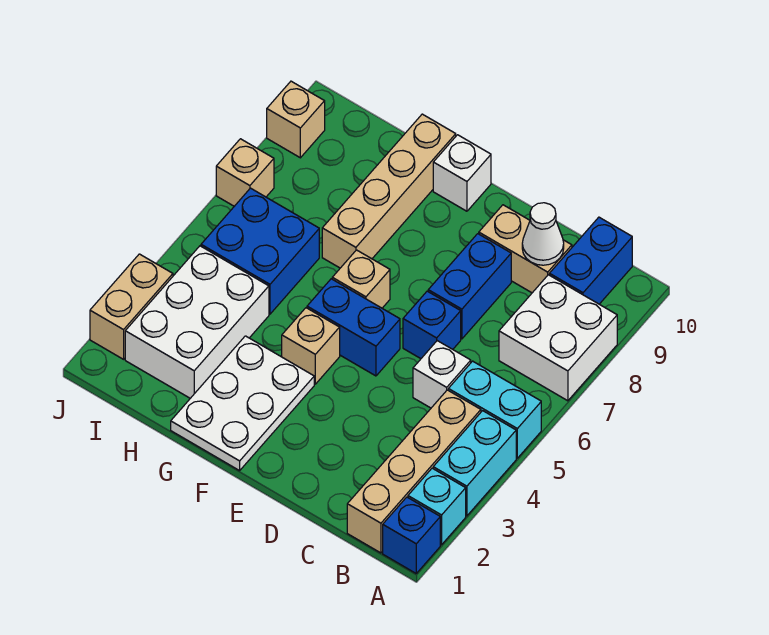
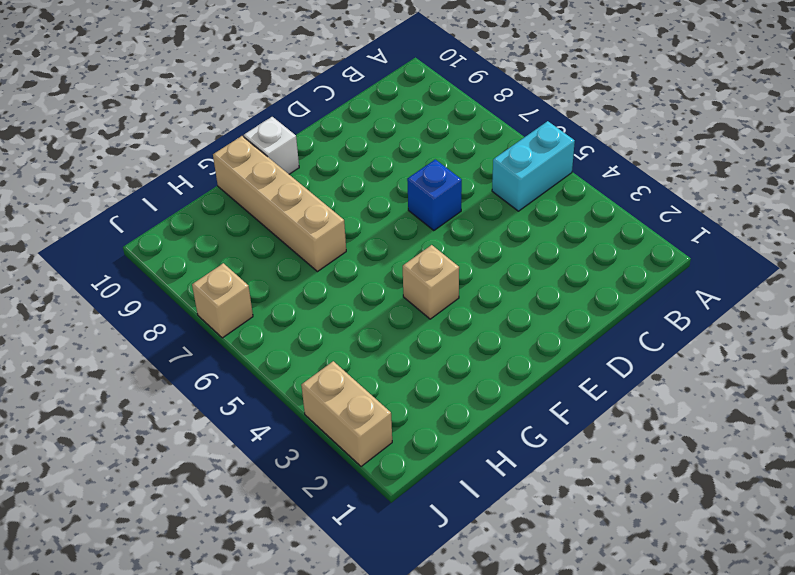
none -> blue 1x1 brick [383,497,440,573]
none -> cyan 1x1 brick [408,468,466,545]
none -> cyan 1x2 brick [433,411,516,516]

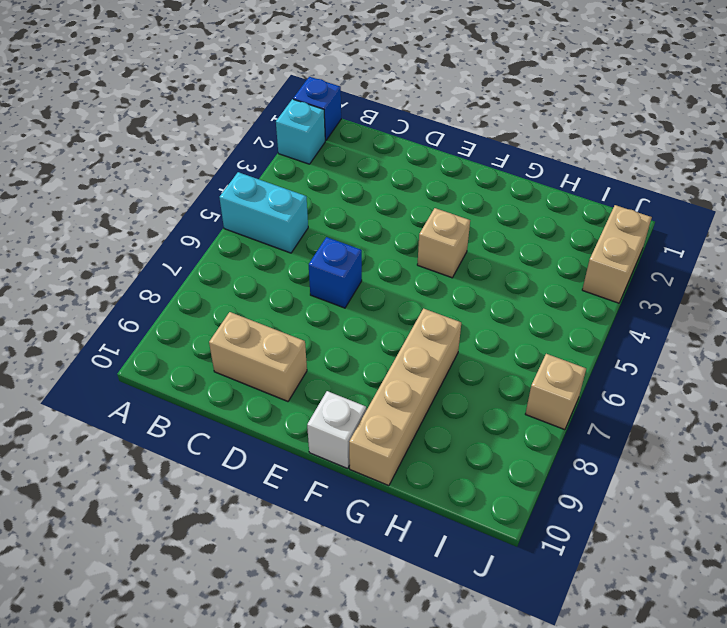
none -> cyan 1x2 brick [433,411,516,516]
none -> white 2x2 brick [499,275,617,401]
none -> tan 1x4 brick [347,390,481,553]

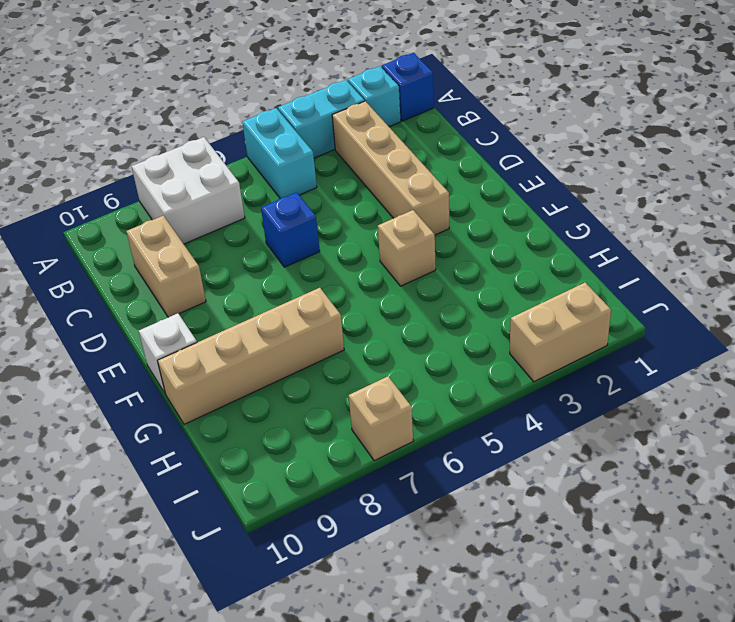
tan 1x4 brick [332,101,449,235] -> tan 1x4 brick turned to [347,390,481,553]
none -> blue 1x2 brick [549,217,632,304]
none -> white 1x1 brick [413,341,471,408]
none -> blue 1x2 brick [428,234,511,339]

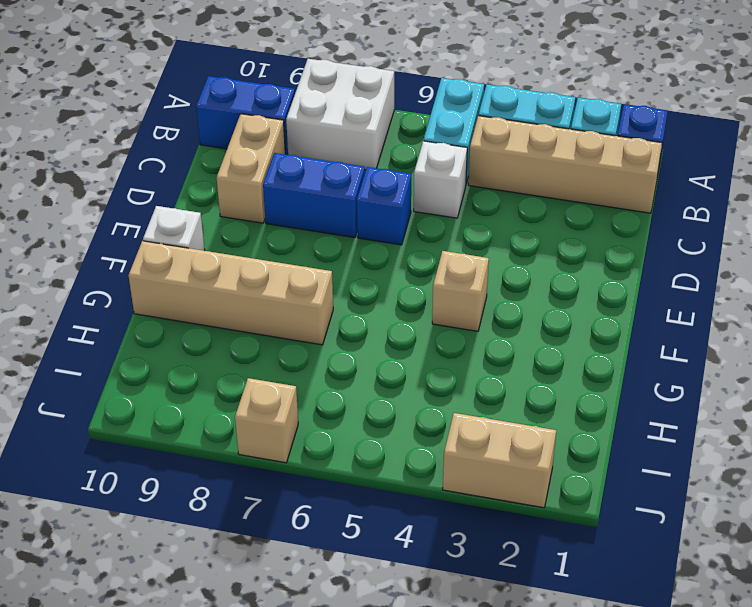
none -> blue 1x2 brick [307,279,400,376]
none -> white 2x3 plate [171,336,314,471]
none -> tan 1x1 brick [332,250,390,308]

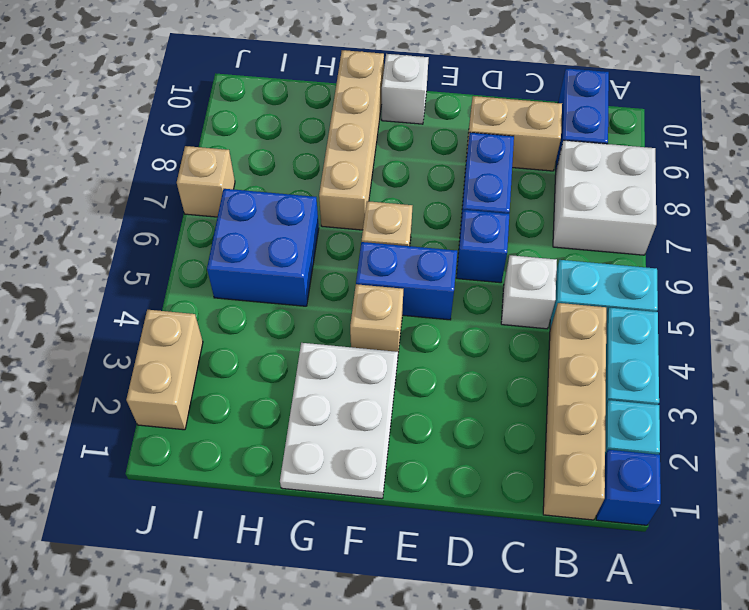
none -> white 2x3 brick [125,246,269,398]
none -> tan 1x1 brick [267,81,325,158]
none -> white 1x1 cone [522,203,564,265]

